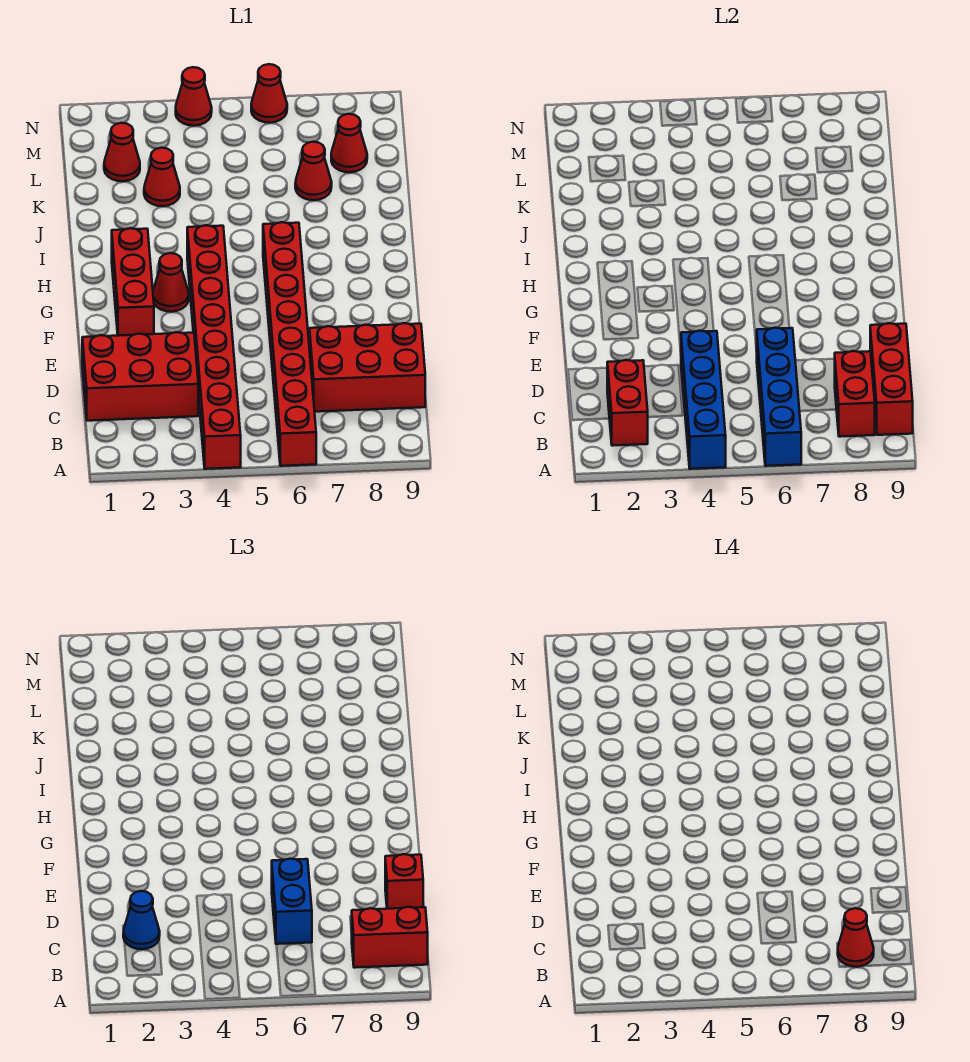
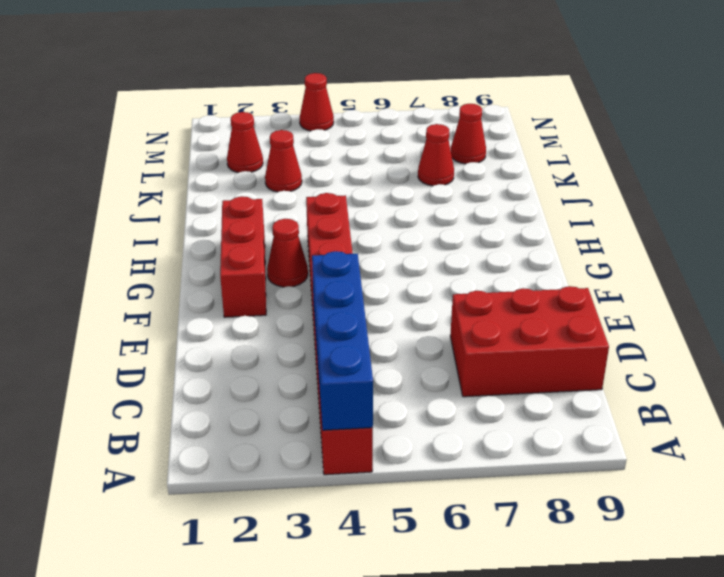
none -> red 1x8 brick [263,222,316,466]
none -> red 2x3 brick [82,332,198,421]
none -> red 1x1 cone [251,64,287,123]

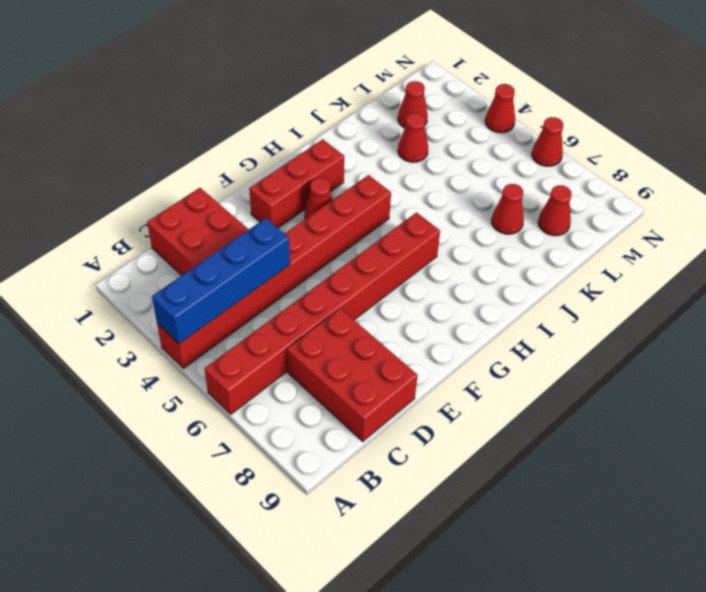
none -> blue 1x4 brick [757,328,801,466]
none -> red 1x2 brick [607,360,648,446]
none -> red 1x2 brick [835,351,875,437]

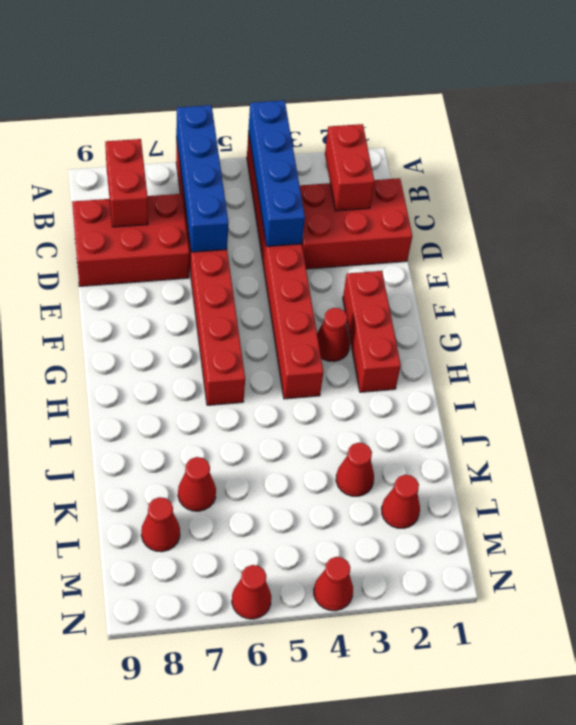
none -> red 1x3 brick [870,323,913,435]
none -> red 1x2 brick [351,907,428,968]
none -> blue 1x1 cone [123,891,160,949]

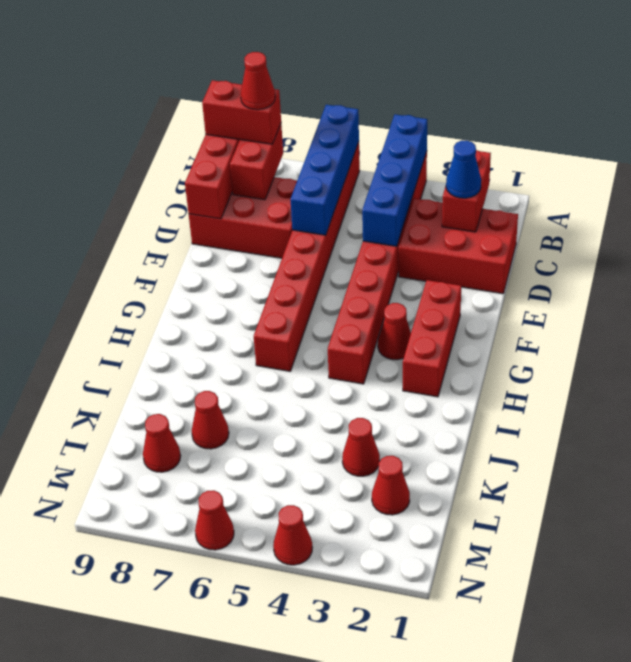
none -> blue 1x2 brick [272,859,312,944]
none -> red 1x1 brick [385,854,423,909]

